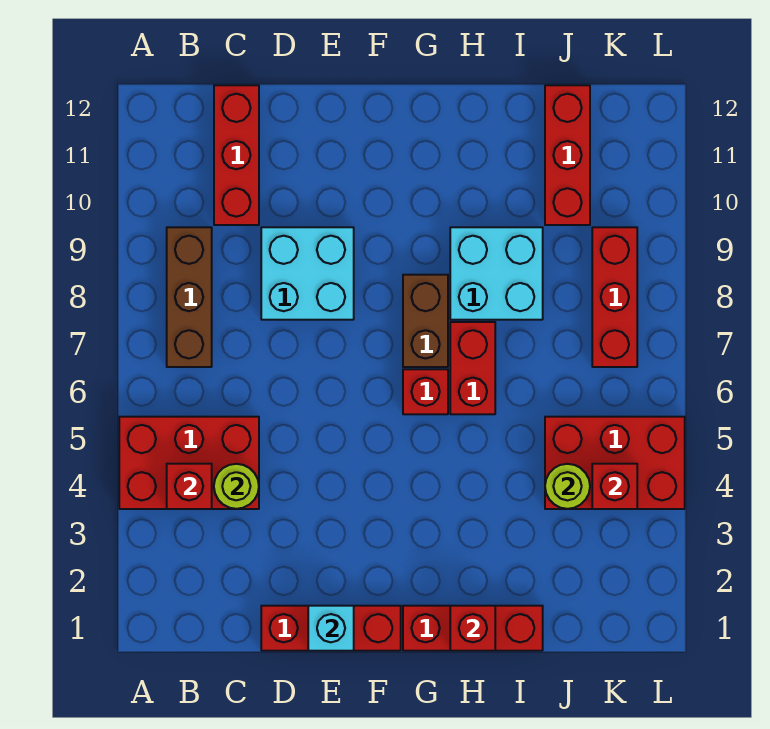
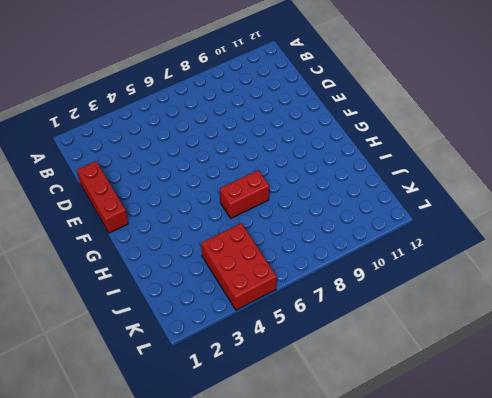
none -> red 2x3 brick [119,417,259,509]
none -> brown 1x3 brick [167,227,212,367]
none -> red 1x3 brick [214,85,259,225]

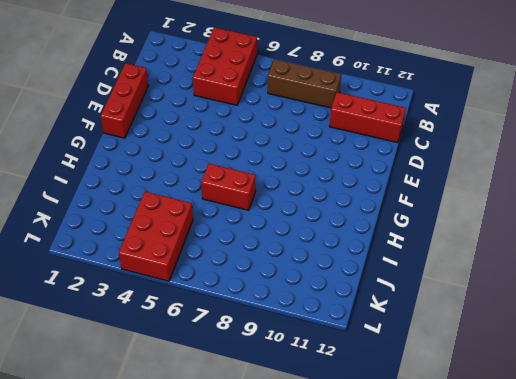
none -> cyan 2x2 brick [261,227,354,320]
none -> red 1x3 brick [403,606,543,651]
none -> red 1x1 brick [403,369,448,414]

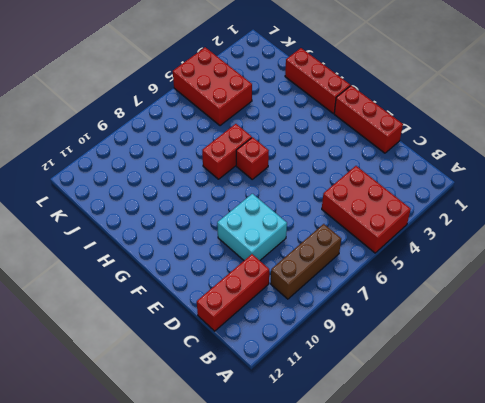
none -> brown 1x2 brick [403,275,448,367]
none -> cyan 2x2 brick [450,227,543,320]
none -> red 1x3 brick [545,85,590,225]

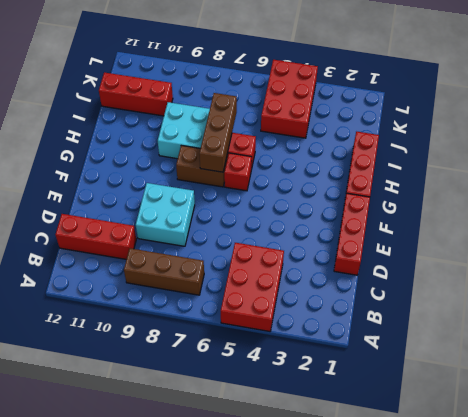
brown 1x3 brick [199,93,237,172] -> none
none -> red 1x3 brick [592,227,637,367]
none -> red 1x1 brick [167,464,212,509]
none -> lime 1x1 round brick [214,464,259,509]

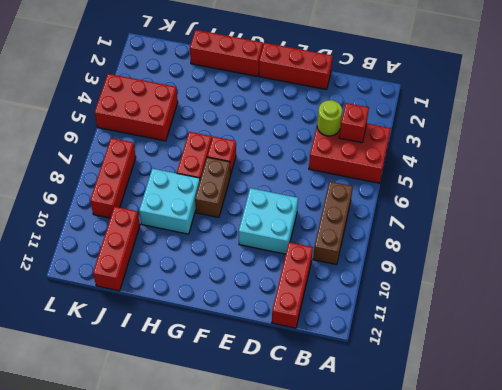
none -> cyan 1x1 brick [308,606,354,651]
none -> red 1x1 brick [450,606,495,651]
none -> lime 1x1 round brick [545,464,590,509]

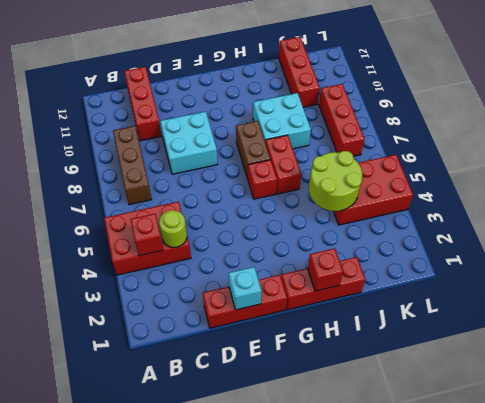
lime 2x2 round brick [309,151,362,211] -> lime 1x1 round brick [545,464,590,509]
none -> red 1x1 brick [592,464,637,509]

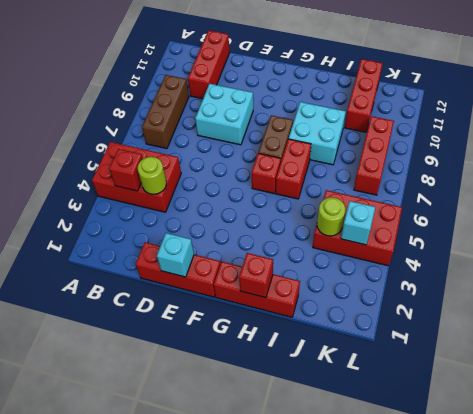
cyan 1x1 brick [341,201,375,245] -> red 1x1 brick [592,464,637,509]

